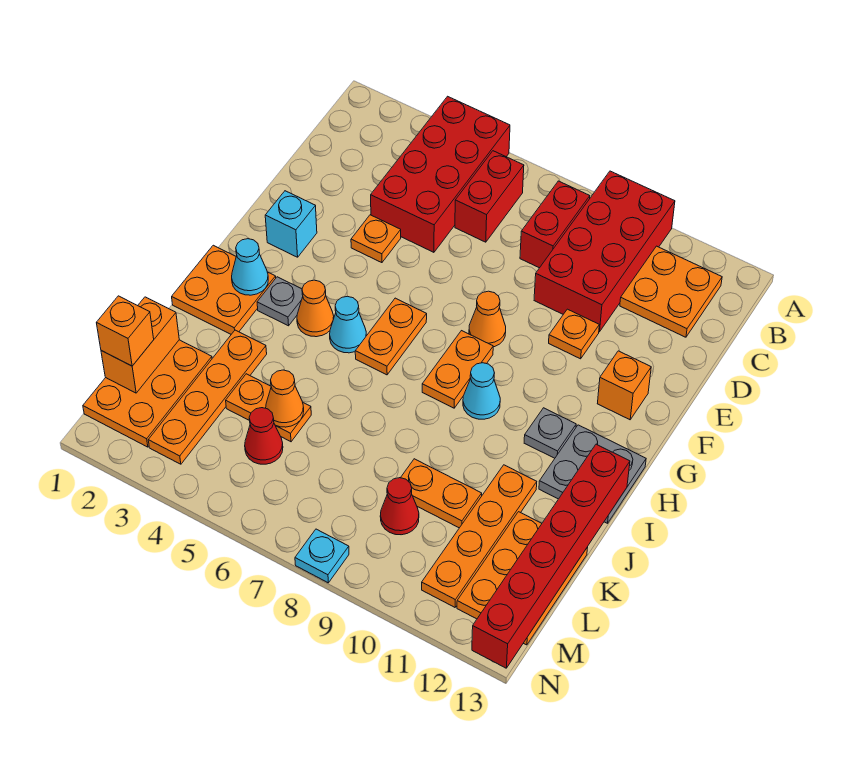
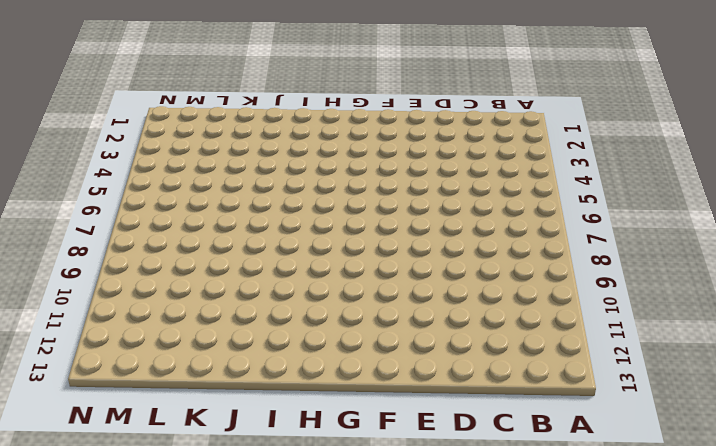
none -> red 2x4 brick [371,96,510,252]
none -> red 2x4 brick [534,171,675,332]
none -> red 1x2 brick [455,151,524,242]
none -> red 1x2 brick [520,181,590,268]

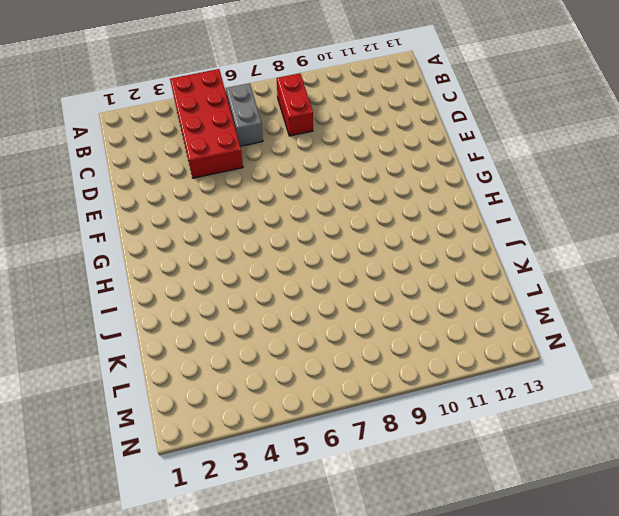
grey 1x2 brick [226,83,263,146] -> red 1x2 brick [455,151,524,242]
none -> red 2x4 brick [534,171,675,332]
none -> orange 2x2 plate [620,246,722,337]
none -> orange 1x1 plate [351,215,401,263]
none -> orange 1x1 plate [549,309,599,359]

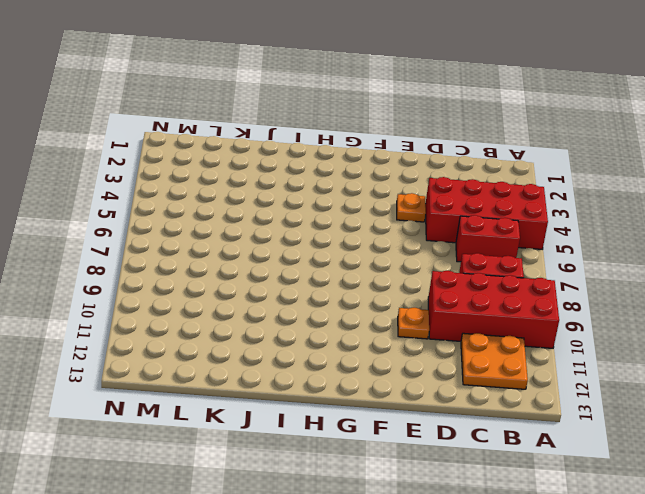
none -> cyan 1x1 brick [265,191,317,257]
none -> orange 1x1 cone [469,291,506,347]
none -> orange 1x1 brick [597,351,651,420]
none -> orange 1x2 plate [355,298,427,375]

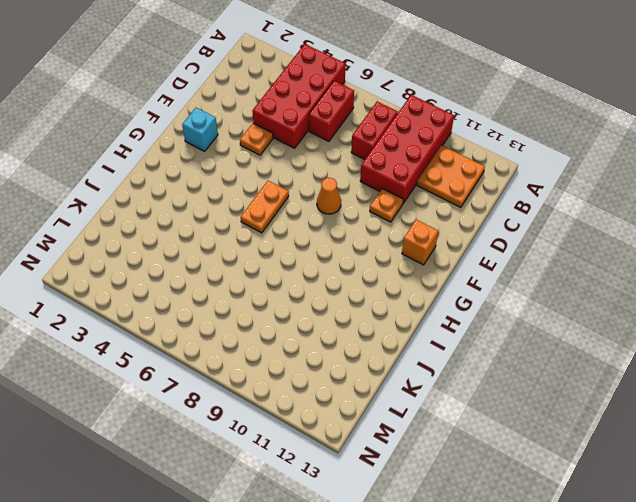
none -> orange 1x2 plate [422,331,493,408]
none -> orange 2x2 plate [172,245,276,334]
none -> grey 1x1 plate [257,277,303,326]
none -> orange 1x1 cone [297,280,334,337]

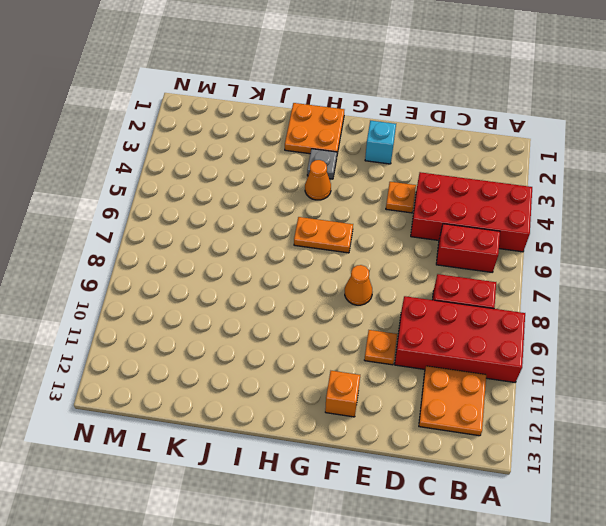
none -> orange 1x2 plate [422,331,493,408]
none -> cyan 1x1 cone [330,296,367,353]
none -> cyan 1x1 cone [463,363,500,419]
none -> grey 1x1 plate [524,408,576,458]

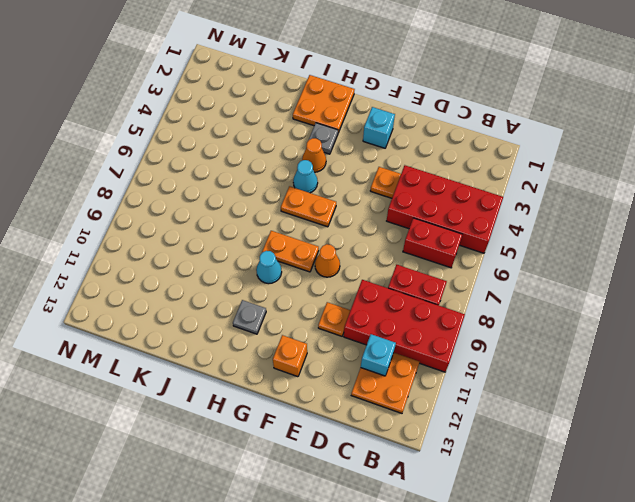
cyan 1x1 brick [361,334,396,376] -> none
none -> grey 2x2 plate [539,425,646,523]
none -> orange 1x4 plate [148,330,267,464]
none -> orange 1x4 plate [422,465,537,607]
none -> orange 2x3 plate [83,340,212,447]

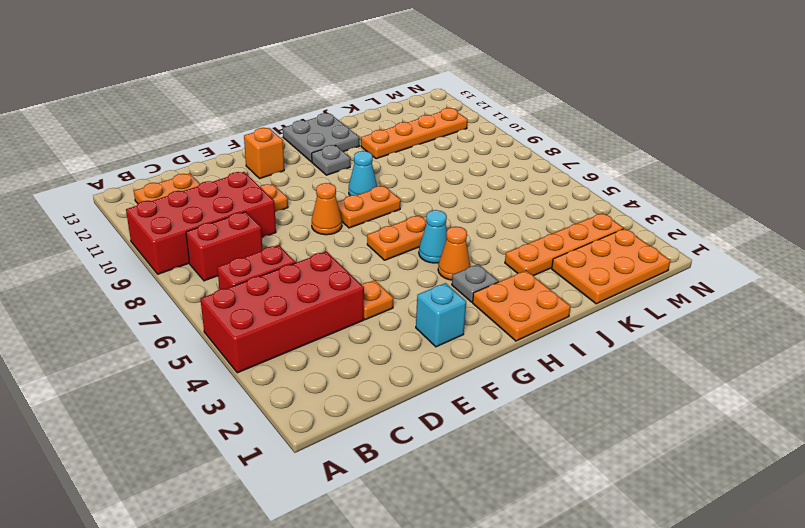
none -> orange 1x2 plate [226,374,311,442]
none -> orange 1x2 plate [401,459,482,528]
none -> orange 2x3 plate [457,512,588,645]
none -> red 1x1 cone [245,408,283,464]

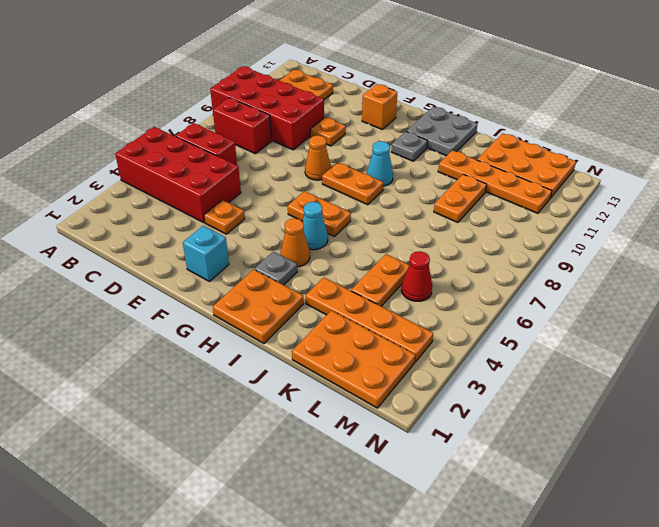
none -> red 1x1 cone [380,478,419,535]
none -> cyan 1x1 plate [295,529,349,583]
none -> cyan 1x1 cone [232,239,268,295]
none -> red 1x6 brick [472,444,630,668]

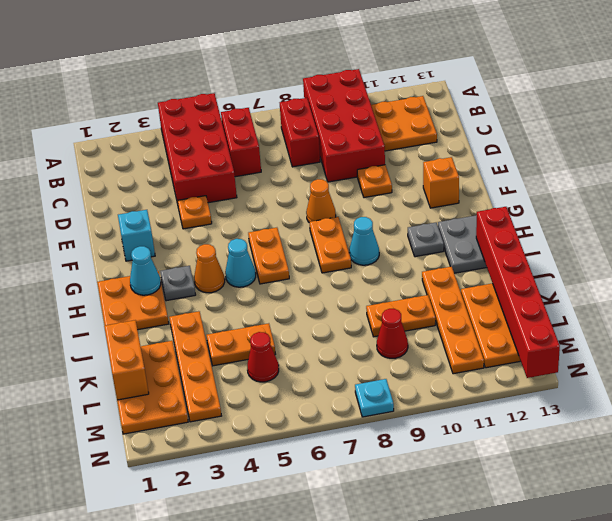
none -> orange 1x1 cone [266,370,304,427]
none -> orange 1x1 brick [97,296,154,366]

